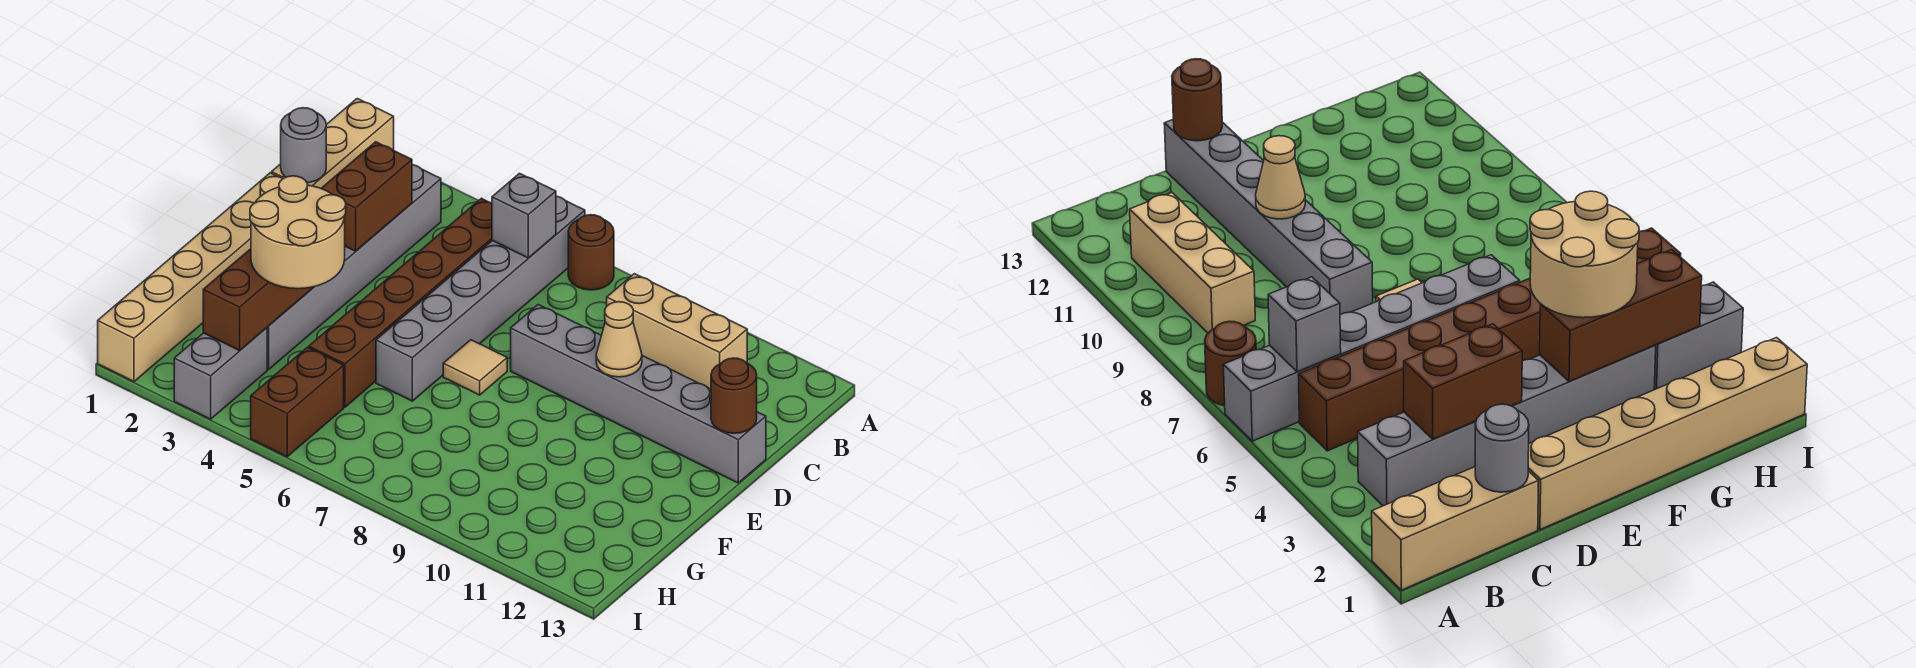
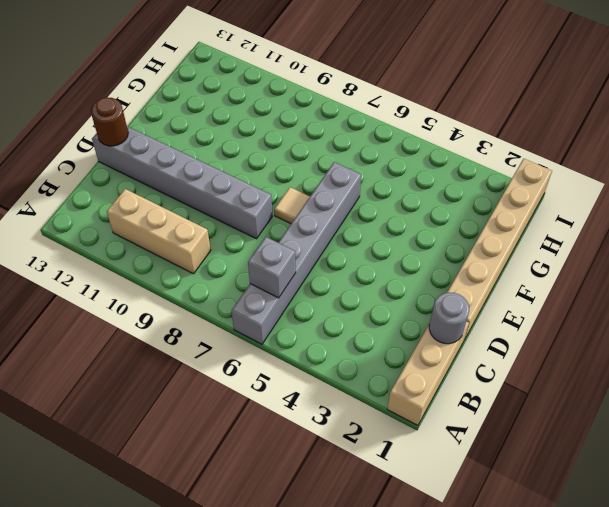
none -> brown 1x1 round brick [568,215,614,290]
none -> grey 1x6 brick [267,165,441,370]
none -> brown 1x6 brick [309,198,492,407]

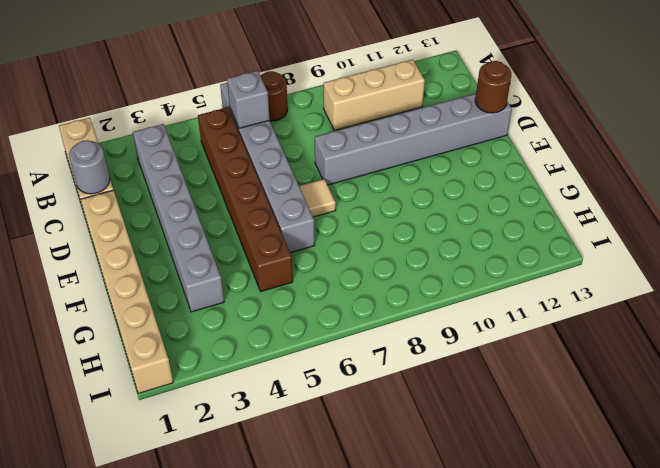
none -> grey 1x2 brick [174,328,267,419]
none -> brown 1x2 brick [251,347,344,457]
none -> brown 1x2 brick [321,142,412,251]

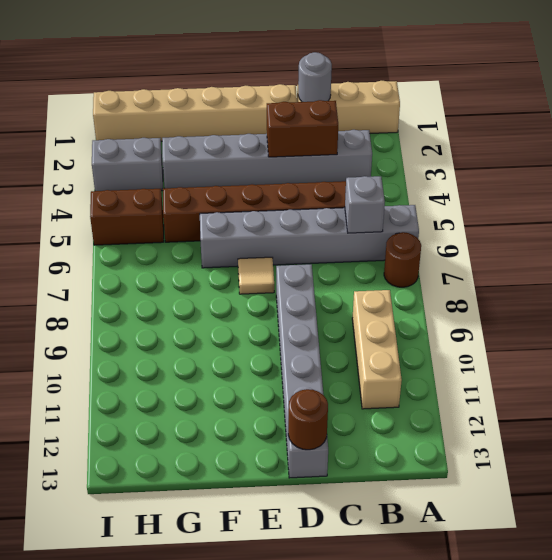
none -> tan 1x1 cone [596,302,642,377]
none -> brown 1x3 brick [203,249,313,351]
none -> tan 2x2 round brick [250,176,346,289]

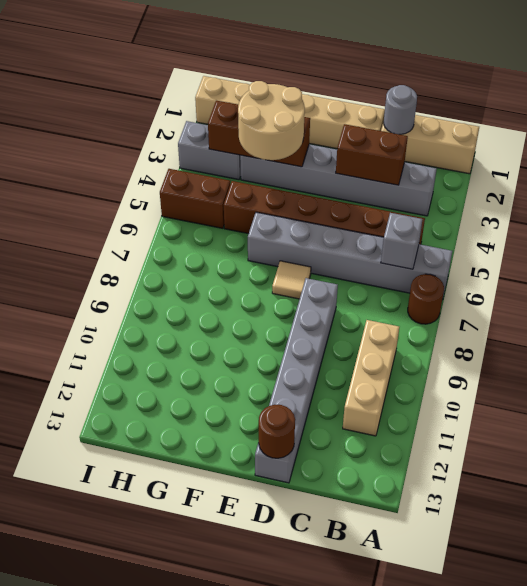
none -> tan 1x1 cone [596,302,642,377]

